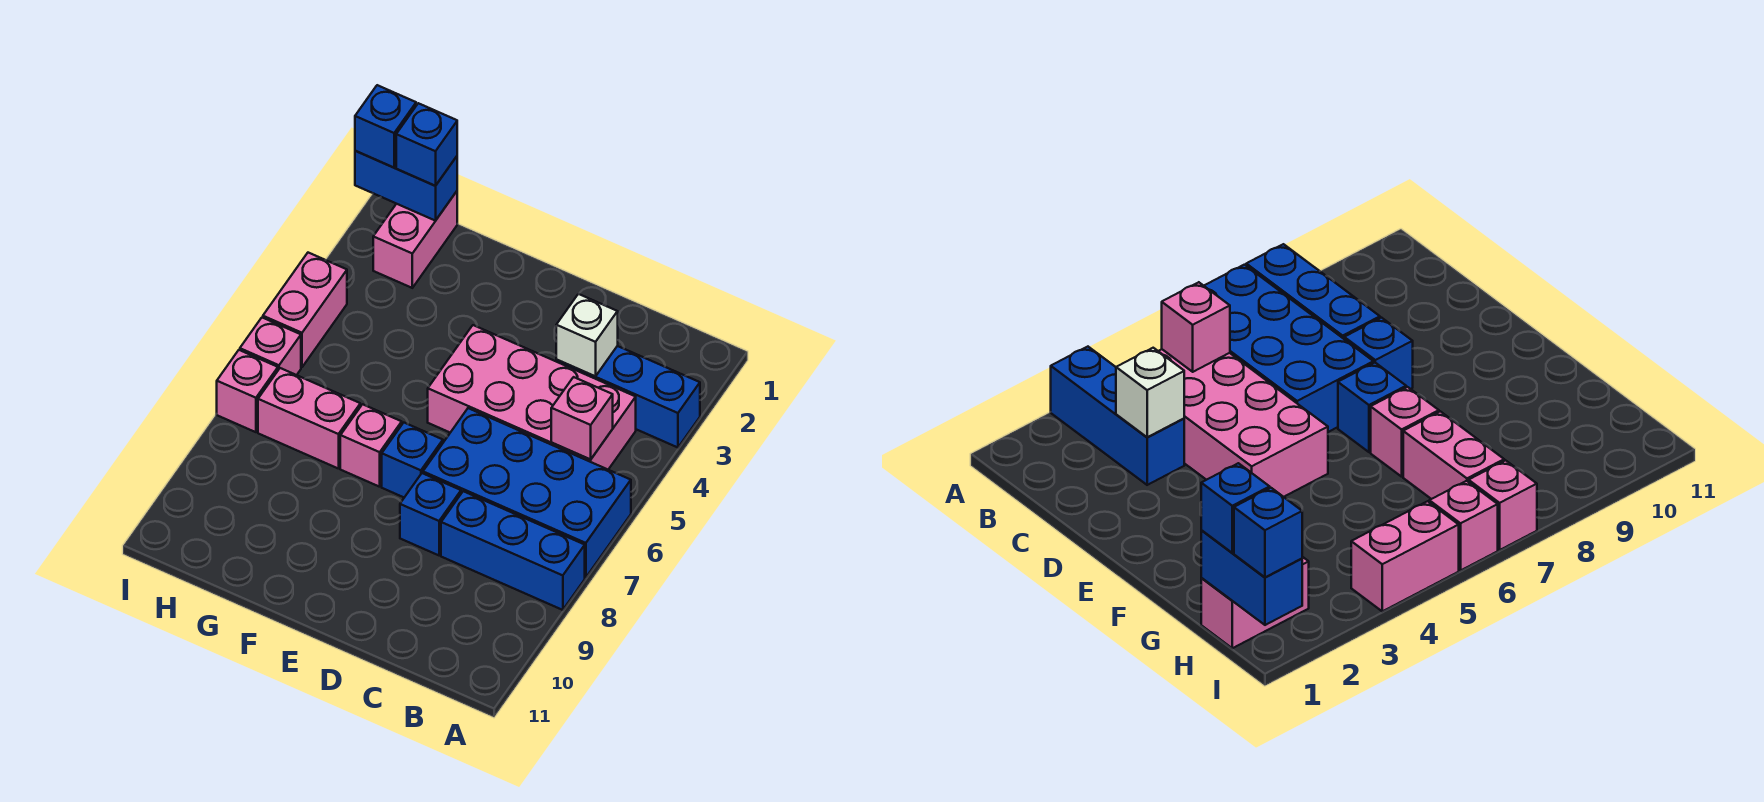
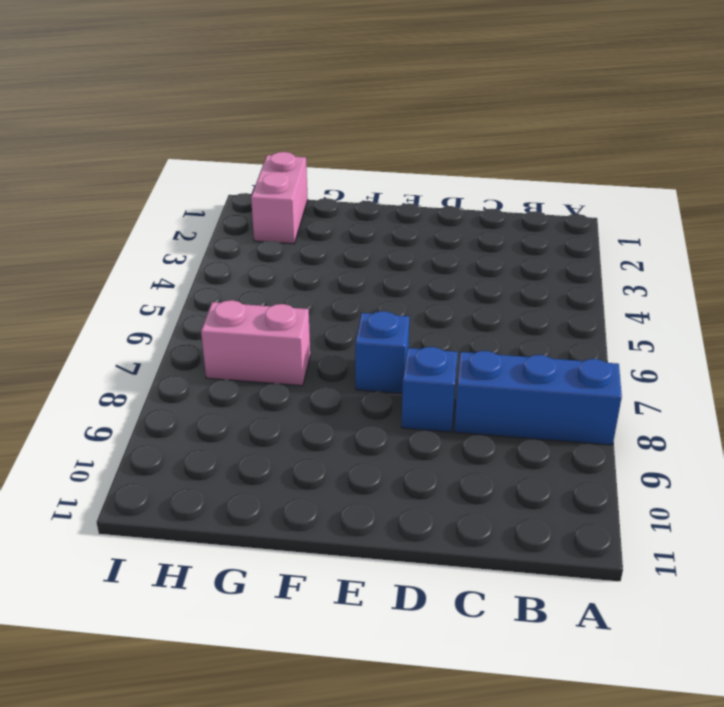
none -> blue 1x3 brick [556,346,700,448]
none -> blue 2x4 brick [423,408,631,578]
none -> pink 2x4 brick [428,325,636,470]

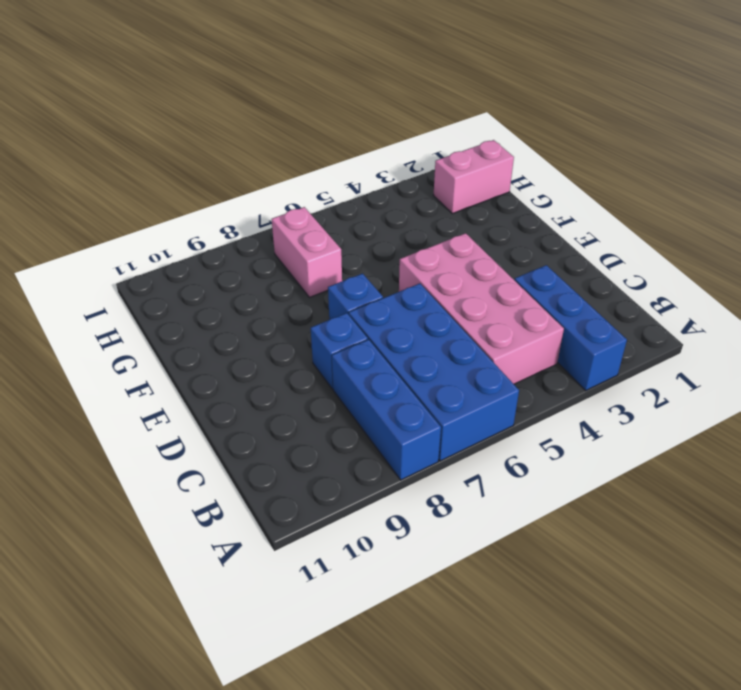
none -> pink 1x1 brick [340,404,402,487]
none -> pink 1x2 brick [263,253,347,367]
none -> pink 1x1 brick [240,318,301,375]

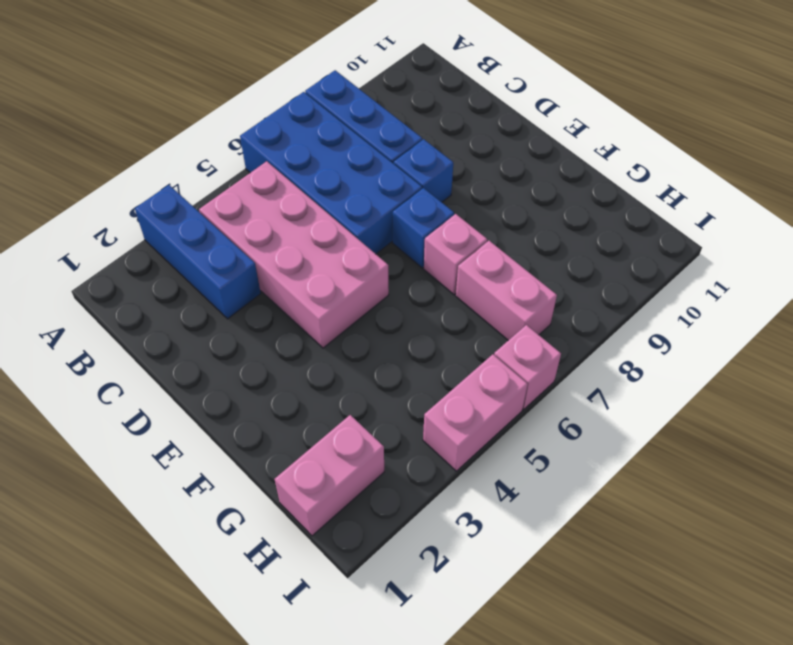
none -> pink 1x1 brick [217,350,278,432]
none -> pink 1x1 brick [551,377,613,460]
none -> white 1x1 brick [556,294,618,376]

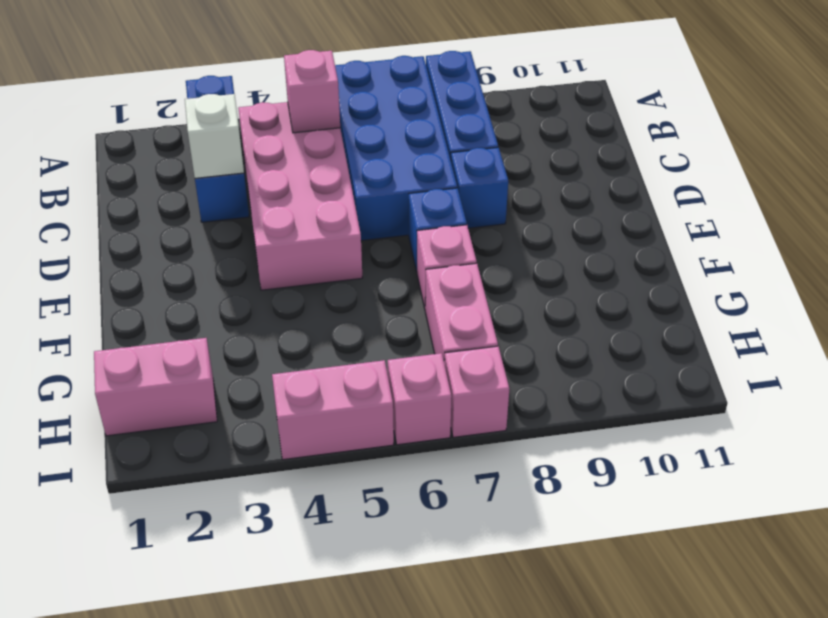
none -> blue 1x2 brick [355,151,457,221]
none -> blue 1x1 brick [396,103,457,186]
none -> blue 1x1 brick [355,85,416,168]

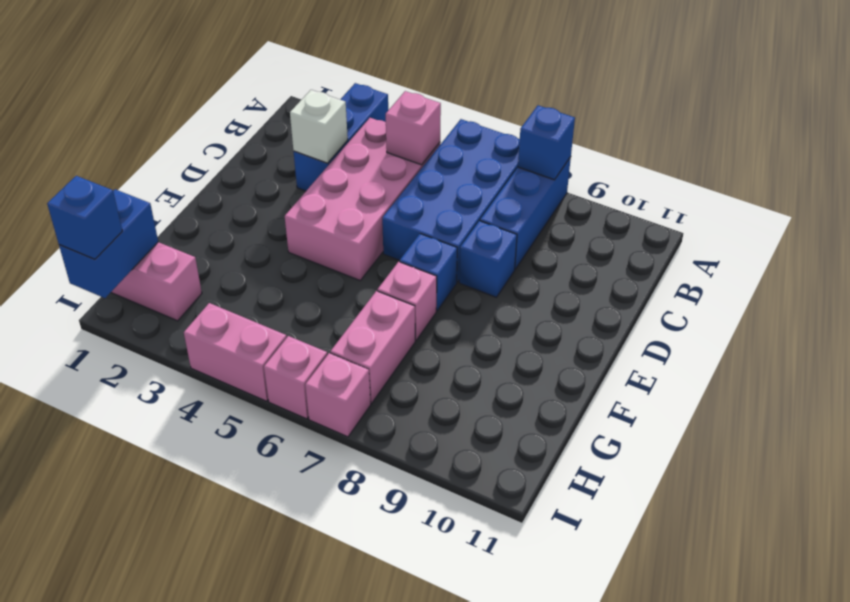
blue 1x1 brick [518,105,575,180] -> blue 1x1 brick moved to [396,103,457,186]

